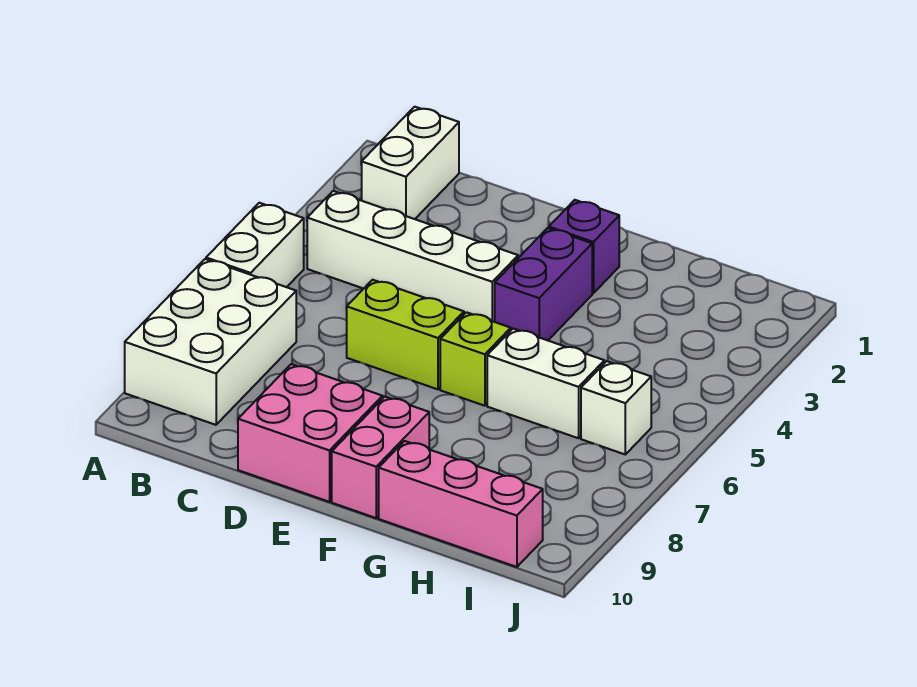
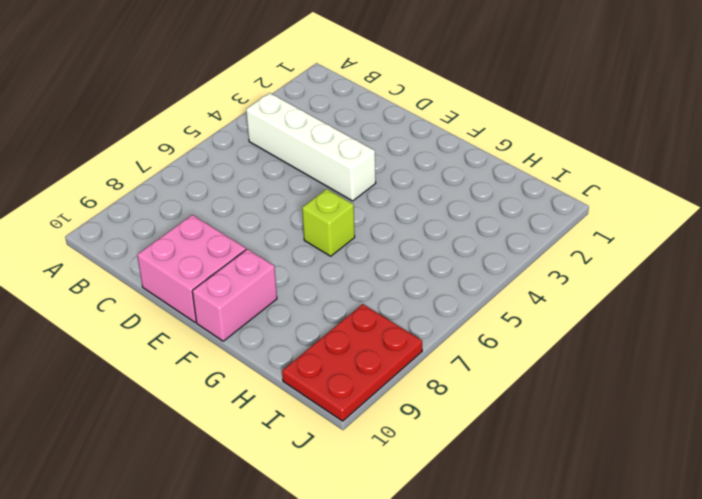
red 2x3 plate [282,304,422,421] -> pink 1x3 brick [379,441,543,567]
none -> white 1x2 brick [206,203,304,287]
none -> white 2x3 brick [125,259,296,425]
none -> white 1x2 brick [362,107,459,219]

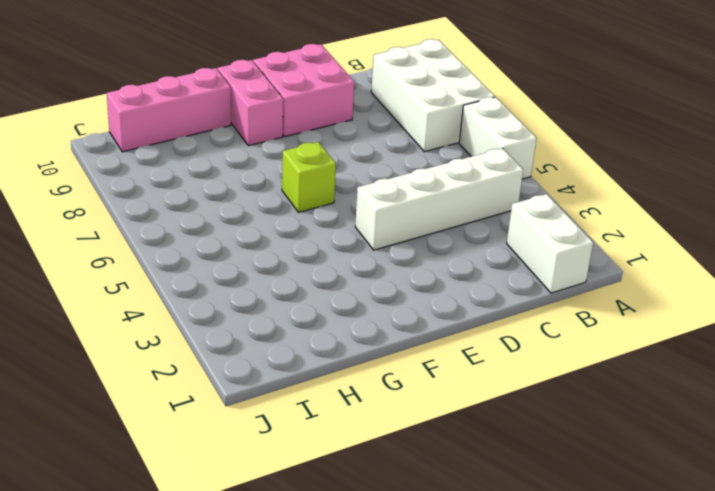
none -> lime 1x2 brick [347,280,464,389]
none -> purple 1x1 brick [549,200,619,293]
none -> purple 1x2 brick [495,228,592,340]

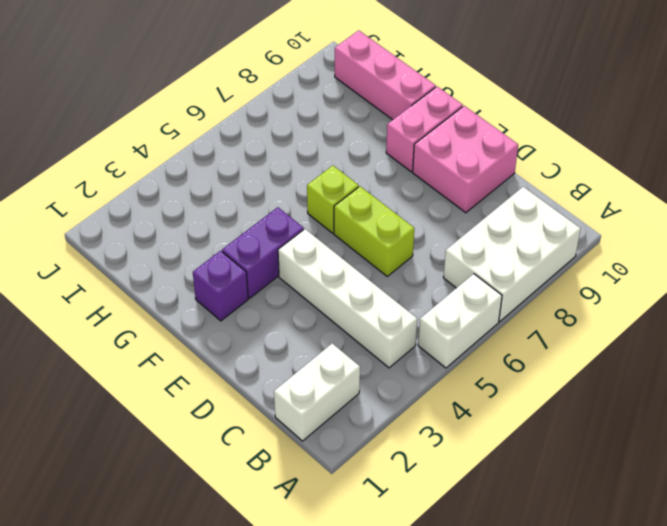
none -> white 1x2 brick [487,329,604,438]
none -> white 1x1 brick [581,361,651,454]

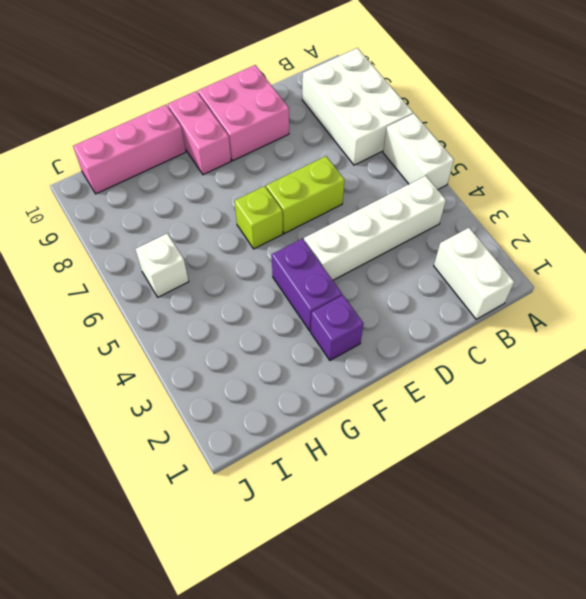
none -> white 1x2 brick [487,329,604,438]

